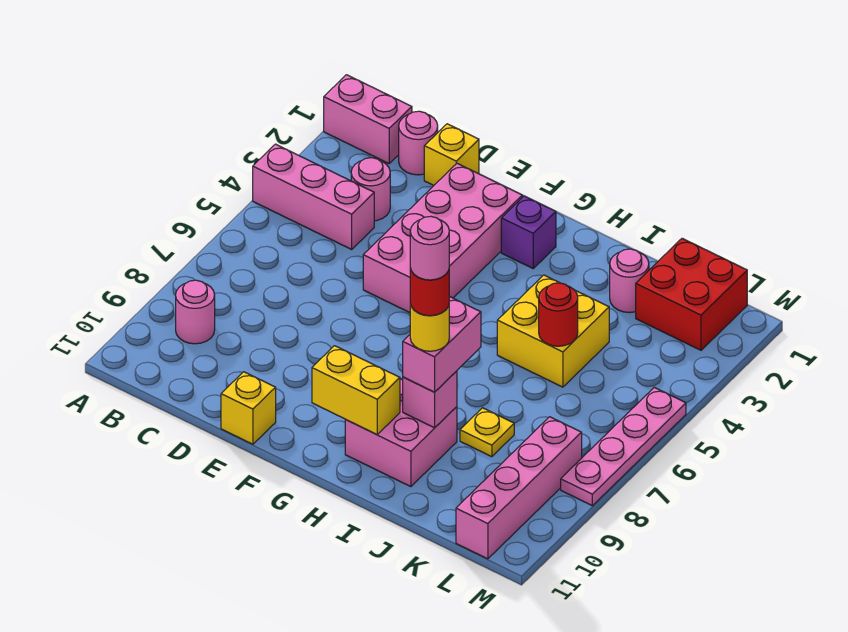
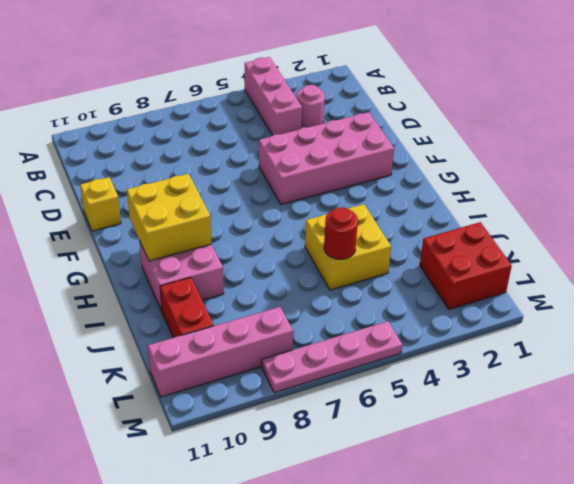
yellow 2x2 brick [127,174,211,261] -> yellow 1x2 brick [312,346,400,435]
red 1x2 brick [160,277,214,338] -> none
none -> pink 1x2 brick [324,75,412,163]
none -> pink 1x1 round brick [176,280,215,344]
none -> pink 1x1 round brick [399,111,438,175]

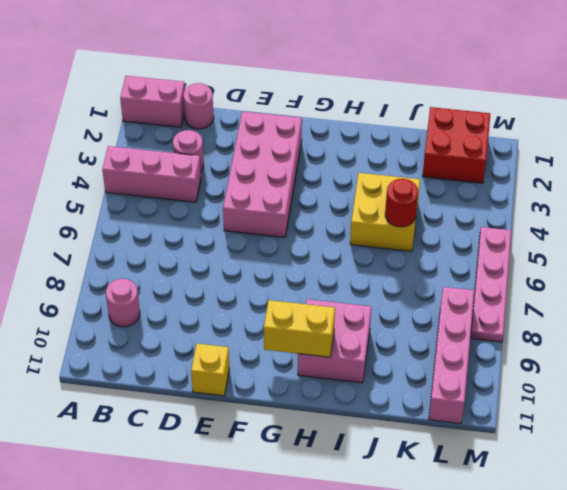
none -> yellow 1x1 brick [424,124,479,185]
none -> purple 1x1 brick [501,196,556,268]
none -> pink 1x1 round brick [610,249,649,313]

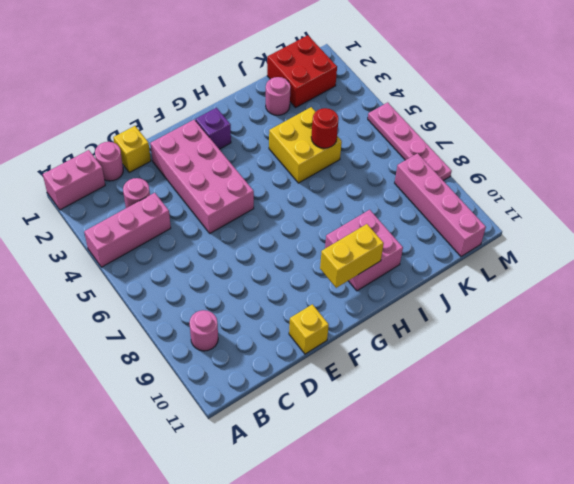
none -> yellow 1x1 plate [460,408,514,457]
none -> pink 1x1 brick [403,371,457,428]
none -> pink 1x2 brick [403,297,481,392]

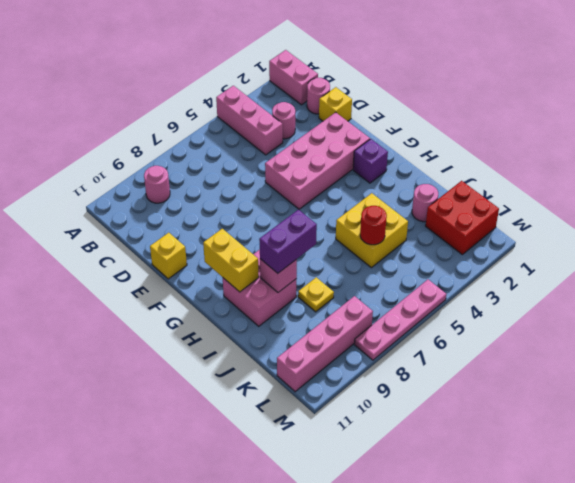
purple 1x2 brick [259,209,317,273] -> pink 1x2 brick [403,297,481,392]
none -> yellow 1x1 round brick [410,304,449,351]
none -> red 1x1 round brick [410,268,449,316]
none -> pink 1x1 round brick [410,216,449,280]

